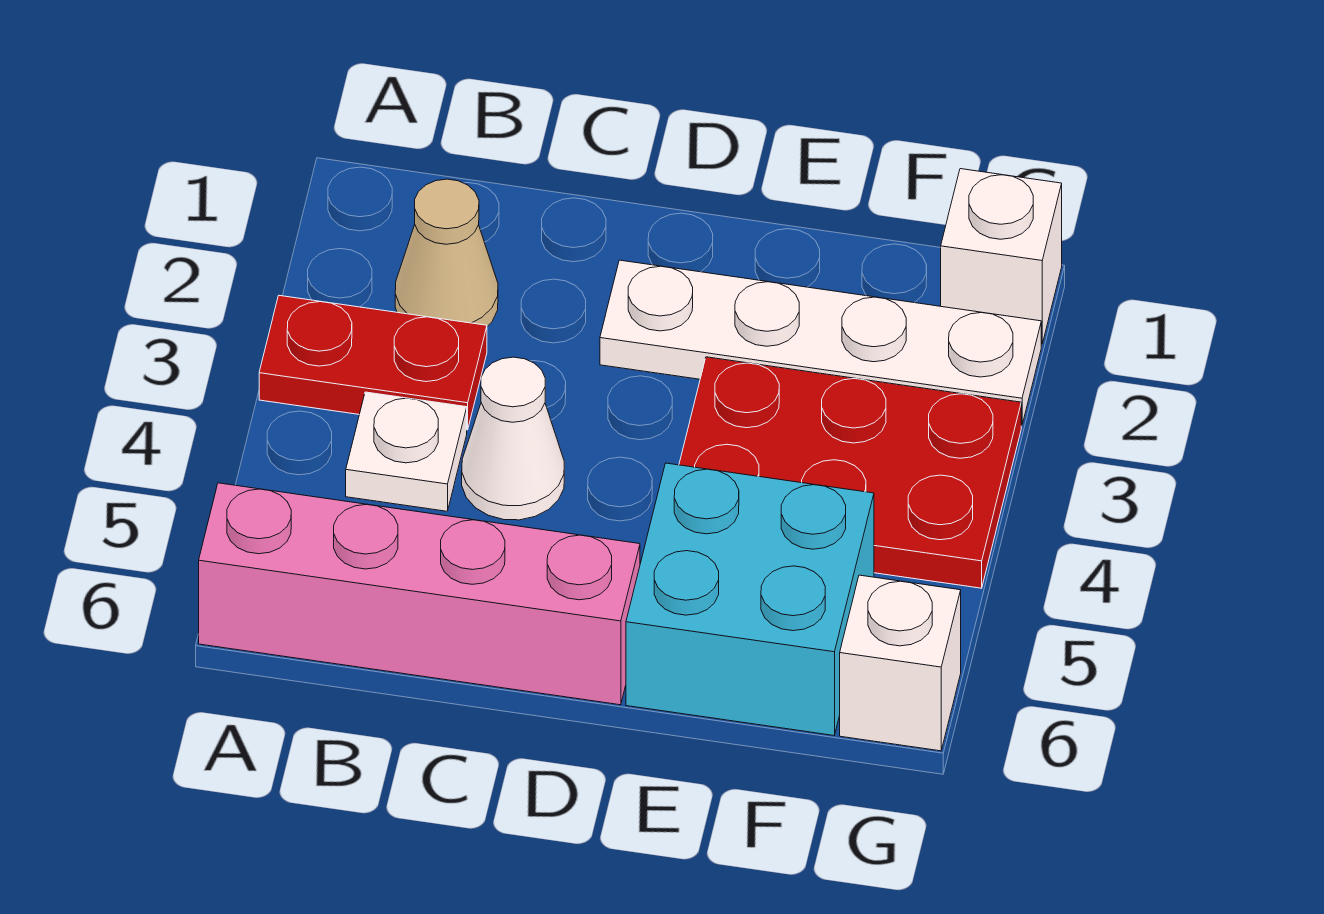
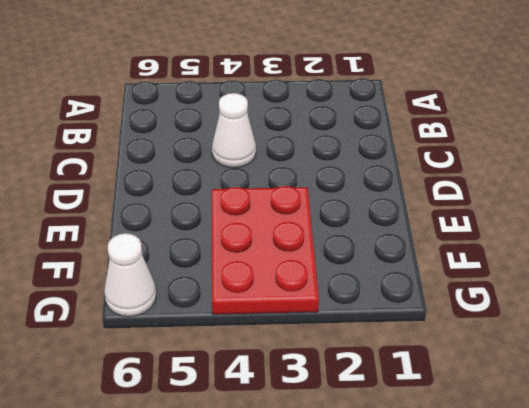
white 1x1 cone [104,233,156,317] -> white 1x1 brick [840,575,961,751]
none -> red 1x2 plate [259,296,487,430]
none -> pink 1x4 brick [199,483,640,705]

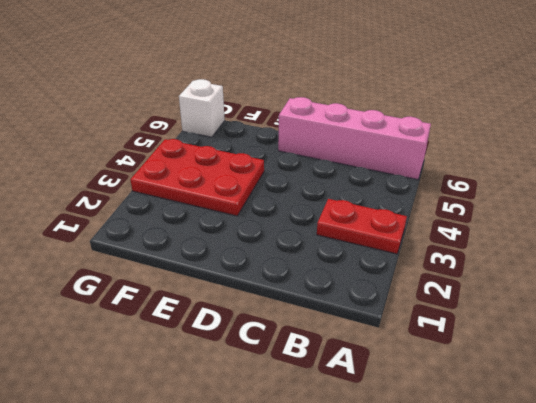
none -> tan 1x1 cone [395,179,498,326]
none -> white 1x1 plate [346,392,467,511]

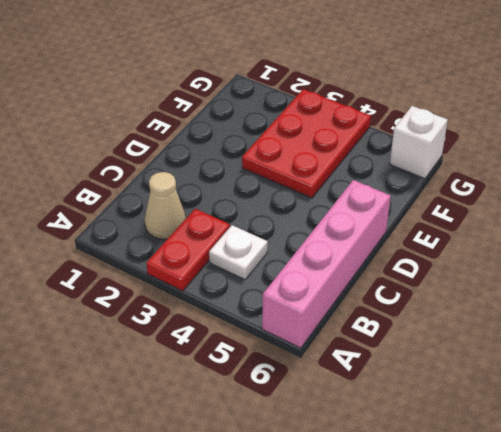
none -> white 1x1 cone [462,357,564,520]
none -> white 1x4 plate [600,260,1041,426]

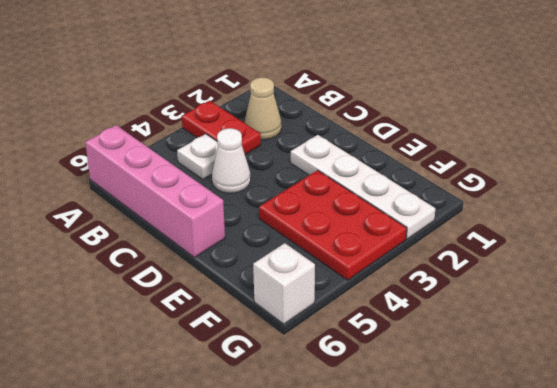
none -> cyan 2x2 brick [626,463,874,735]
none -> white 1x1 brick [941,169,1062,344]

